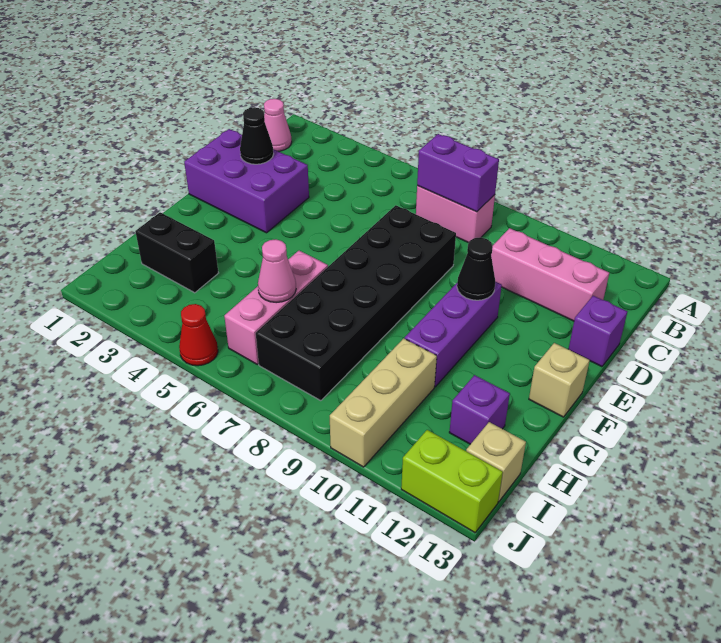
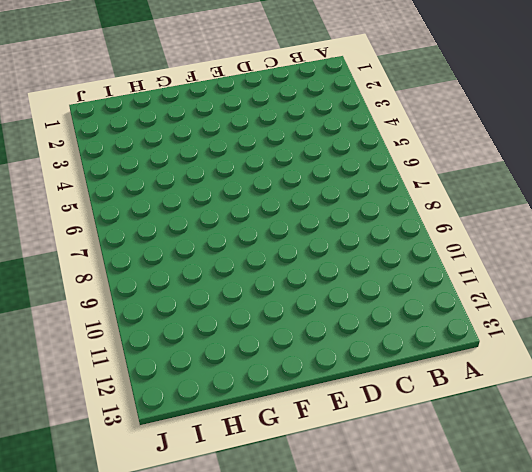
none -> pink 1x1 cone [264,99,292,151]
none -> pink 1x2 brick [416,185,495,243]
none -> pink 1x3 brick [491,228,609,321]

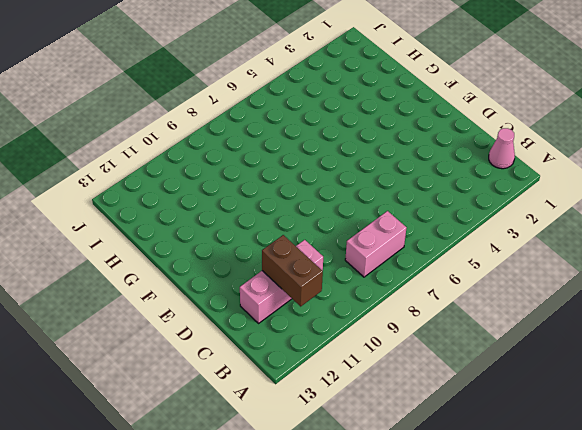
brown 1x2 brick [262,235,323,306] -> none
none -> purple 2x3 brick [184,129,309,233]
none -> black 2x6 brick [256,205,456,401]
none -> purple 1x1 brick [569,296,628,367]

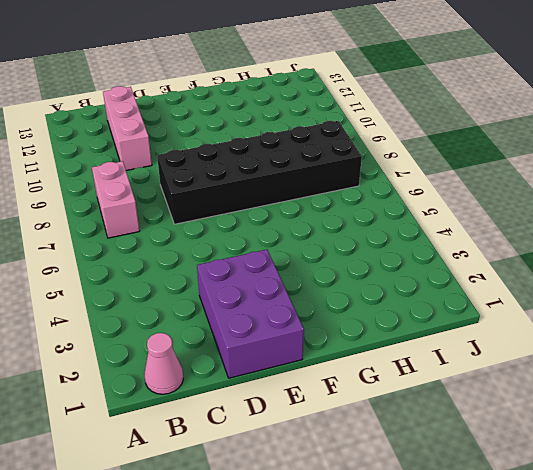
none -> purple 1x1 brick [569,296,628,367]
none -> purple 1x3 brick [405,282,502,387]
none -> tan 1x1 brick [529,343,590,417]

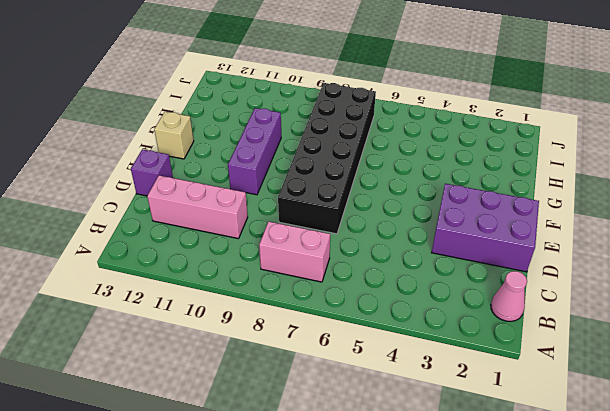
none -> pink 1x3 brick [224,251,328,364]
none -> black 1x2 brick [135,212,218,293]
none -> tan 1x3 brick [330,338,437,467]

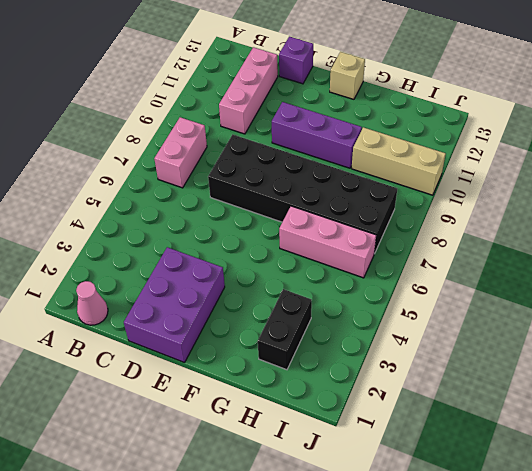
none -> purple 1x1 brick [449,375,510,444]
none -> tan 1x1 brick [466,422,526,502]
none -> red 1x1 cone [179,304,218,366]

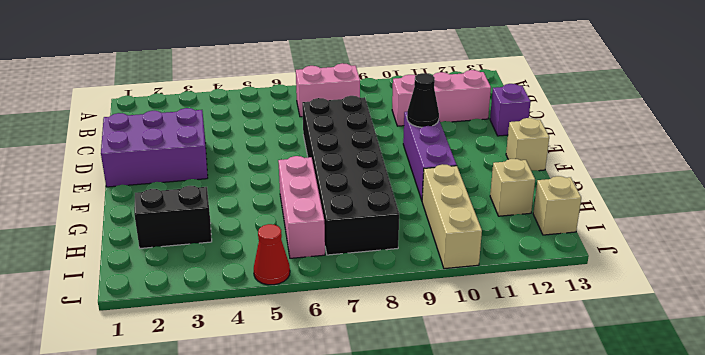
tan 1x1 brick [490,159,535,216] -> purple 1x1 brick [449,375,510,444]
none -> pink 1x1 cone [264,99,292,151]
none -> lime 1x2 brick [401,430,503,533]
none -> purple 1x2 brick [417,134,499,212]

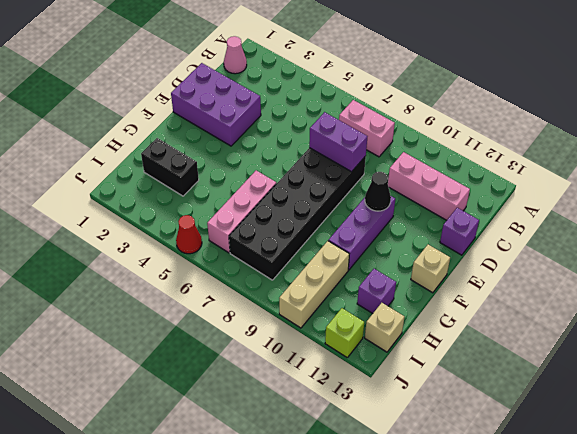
purple 1x2 brick [309,112,367,172] -> purple 1x2 brick moved to [417,134,499,212]
lime 1x1 brick [325,308,364,357] -> lime 1x2 brick [401,430,503,533]
none -> black 1x1 cone [240,107,274,164]
none -> pink 1x1 cone [258,239,296,303]

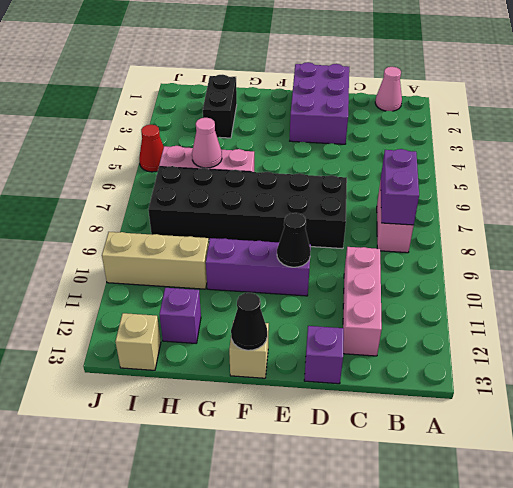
black 1x1 cone [231,293,267,350] -> black 1x1 cone moved to [240,107,274,164]
none -> lime 1x2 brick [401,430,503,533]

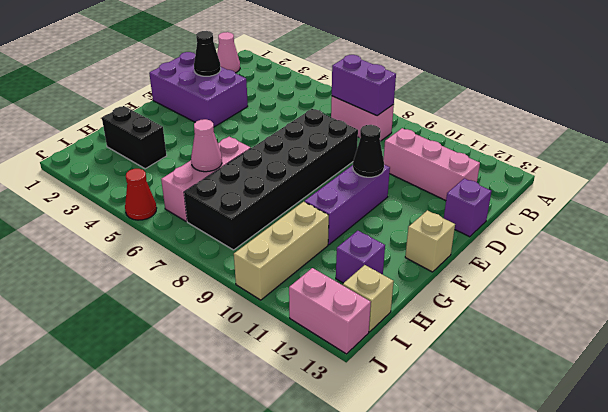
pink 1x2 brick [289,268,371,354] -> lime 1x2 brick [401,430,503,533]

